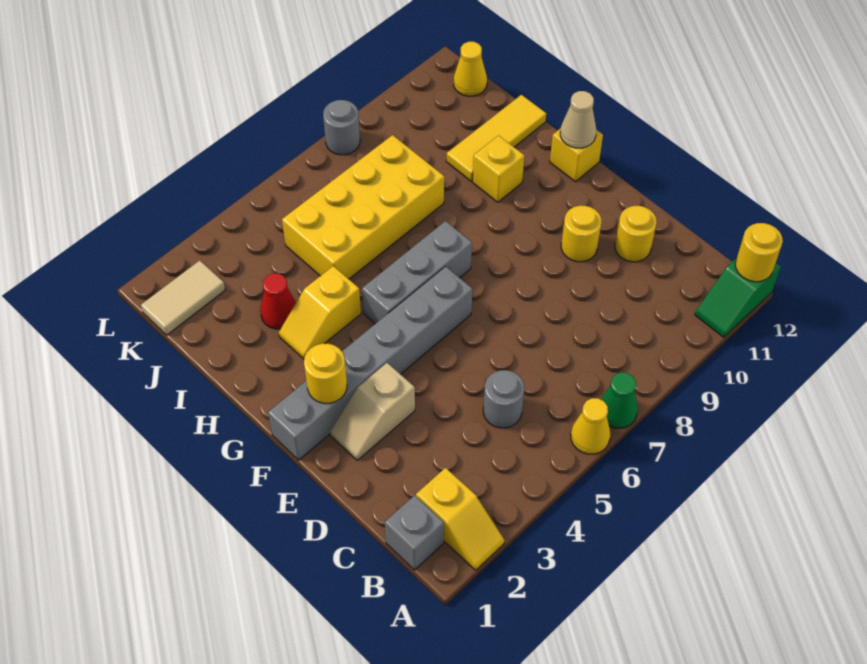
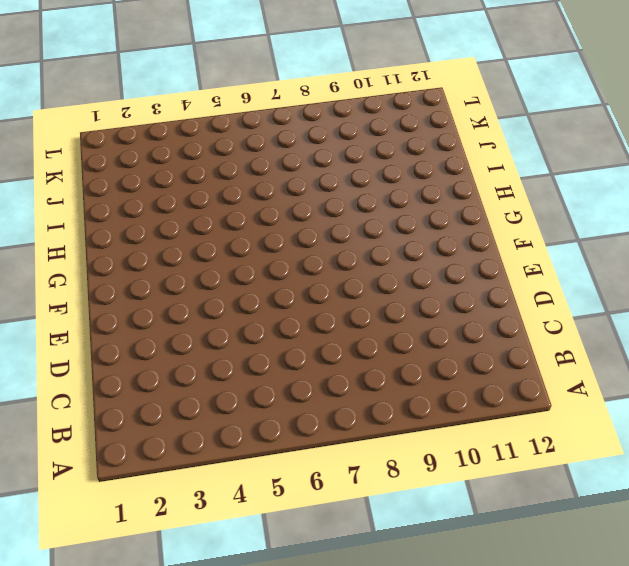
none -> yellow 1x2 slope [416,468,504,570]
none -> yellow 1x1 cone [571,398,610,454]
none -> green 1x1 cone [601,373,638,428]

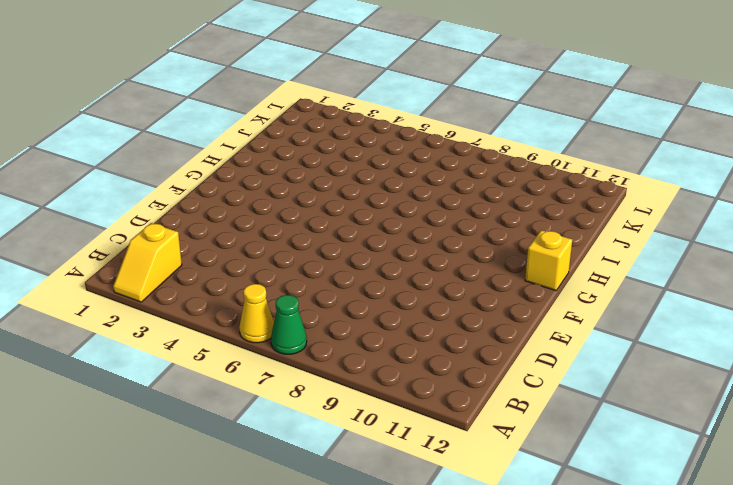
none -> green 1x2 slope [695,258,781,337]
none -> grey 1x1 brick [385,495,444,570]
none -> grey 1x1 round brick [483,370,524,428]

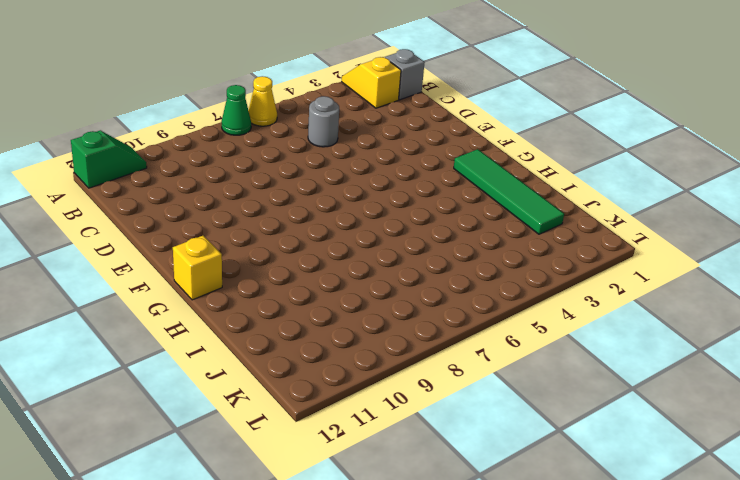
green 1x4 tile [454,149,564,234] -> none
none -> yellow 1x1 round brick [615,206,657,262]
none -> tan 1x2 slope [330,363,415,460]
none -> yellow 1x1 round brick [561,206,601,262]

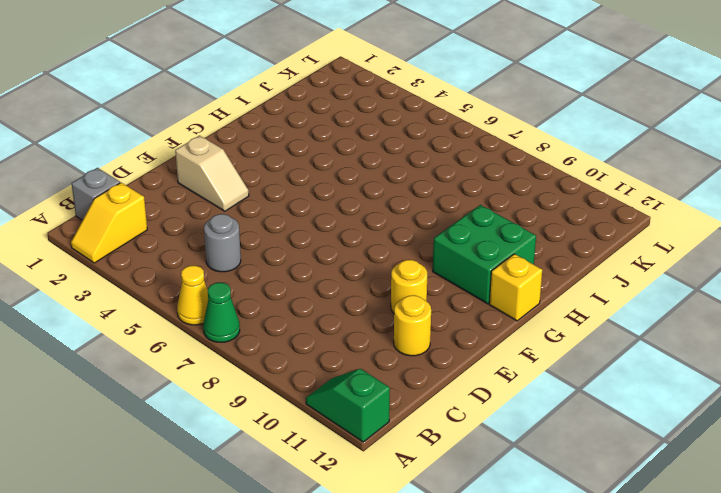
tan 1x2 slope [175,136,249,211] -> tan 1x2 slope turned to [330,363,415,460]
green 2x2 brick [433,205,536,304] -> yellow 1x1 brick [473,136,524,202]
none -> grey 1x6 brick [268,267,472,460]
none -> grey 1x3 brick [362,221,472,324]
none -> yellow 1x2 slope [279,266,361,359]

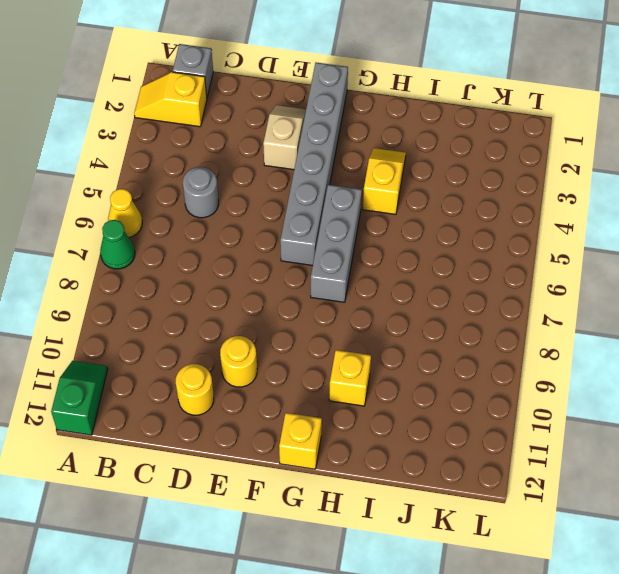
none -> red 1x1 cone [260,273,296,329]
none -> yellow 2x4 brick [282,135,444,279]
none -> yellow 1x3 tile [446,95,546,181]

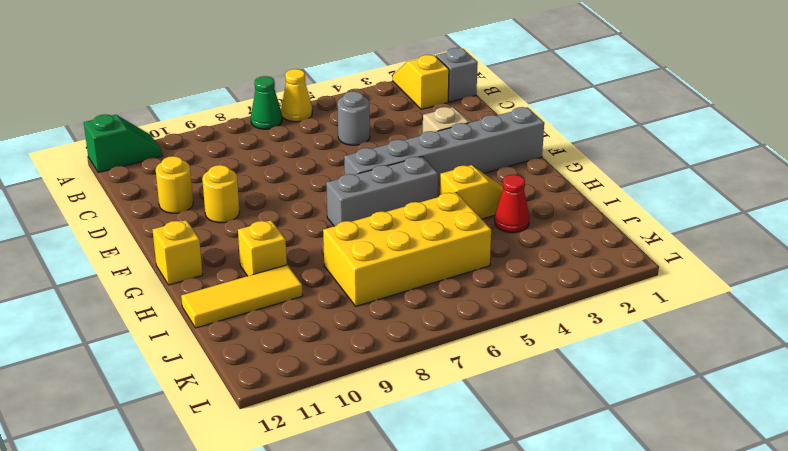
none -> tan 1x2 tile [141,260,225,335]
none -> yellow 1x1 cone [454,42,487,96]
none -> grey 1x1 round brick [323,100,360,155]

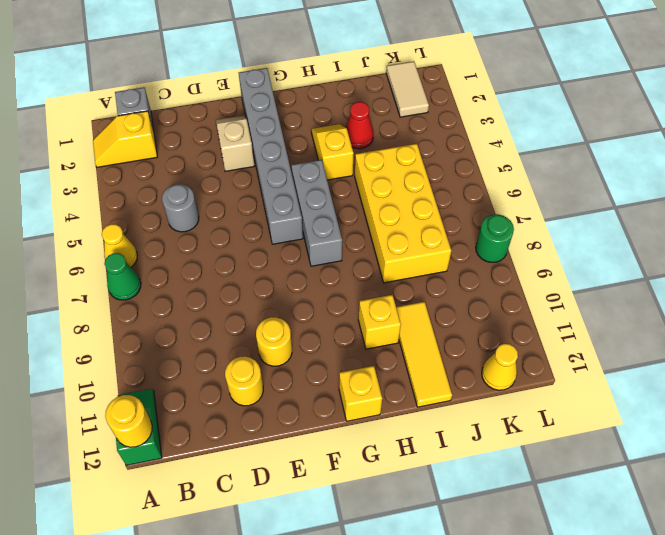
green 1x1 round brick [476,214,514,262] -> grey 1x1 round brick [323,100,360,155]
none -> yellow 1x1 round brick [304,344,347,403]
none -> tan 1x1 cone [560,91,596,148]

